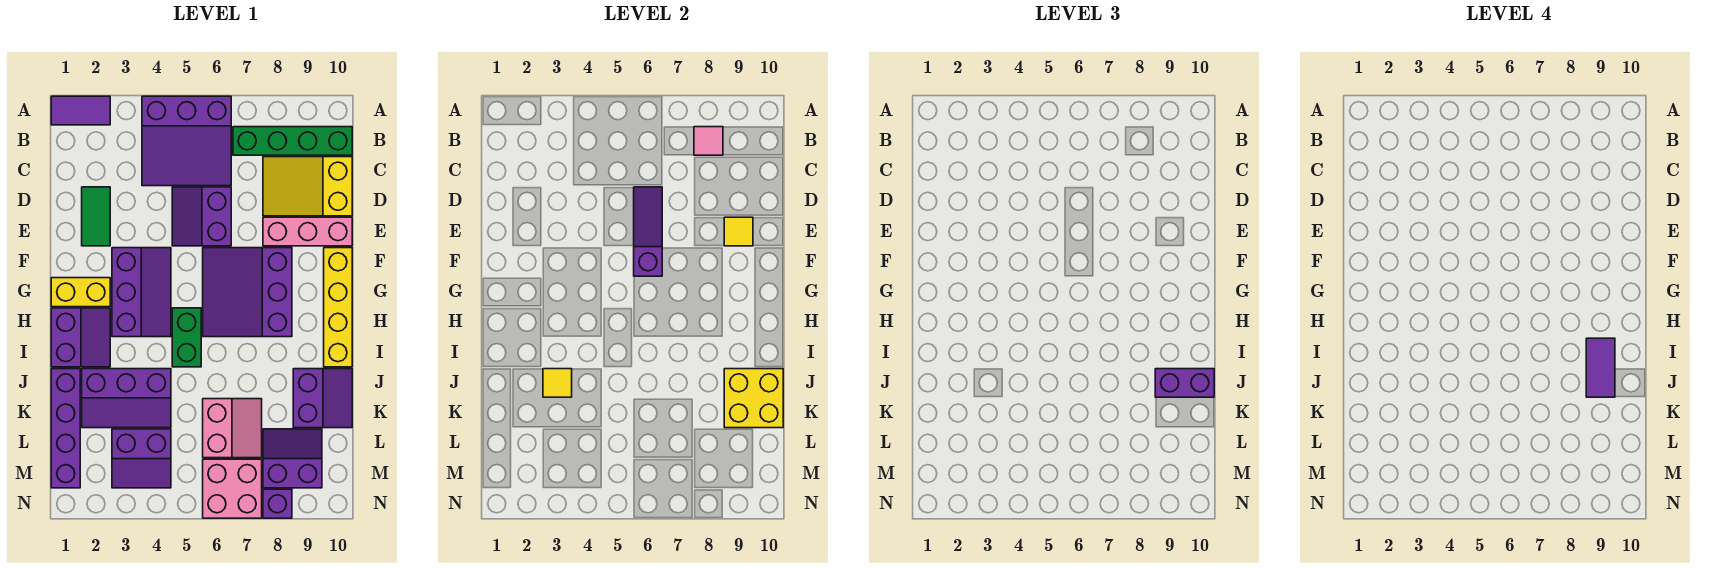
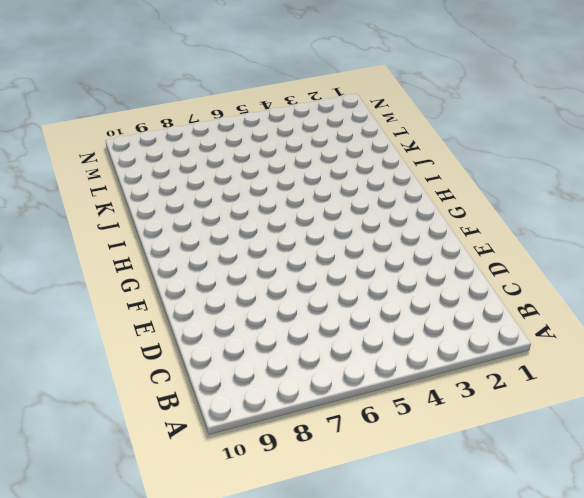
none -> purple 1x2 tile [51,96,110,125]
none -> purple 3x3 slope [142,96,231,186]
none -> green 1x4 brick [233,127,352,155]

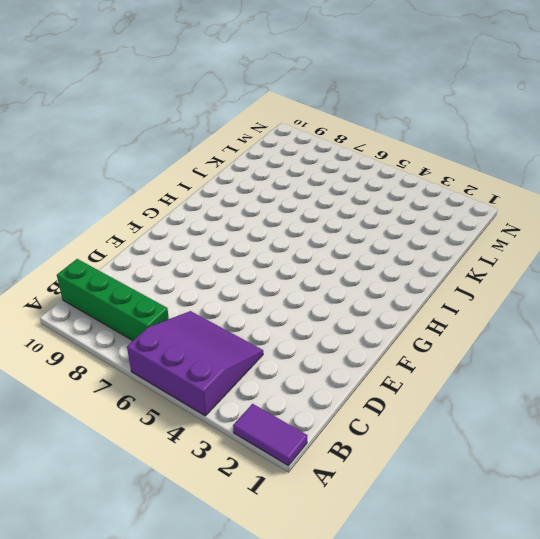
none -> yellow 2x3 slope [263,157,352,216]
none -> green 1x2 tile [82,187,110,246]
none -> purple 2x2 slope [172,187,231,246]

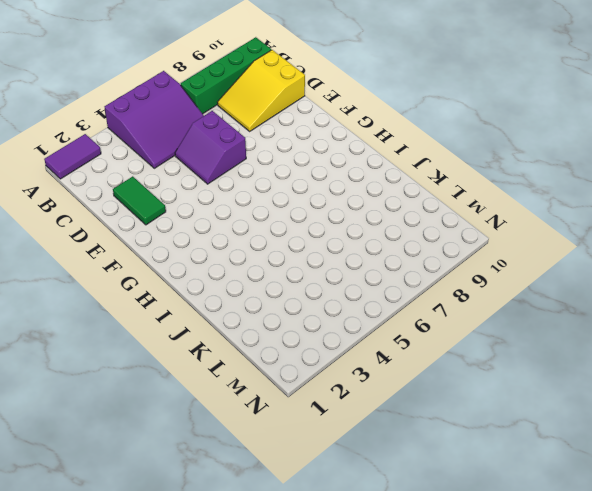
none -> pink 1x3 brick [263,217,352,246]
none -> purple 2x3 slope [112,248,171,337]
none -> purple 3x3 slope [203,248,292,337]

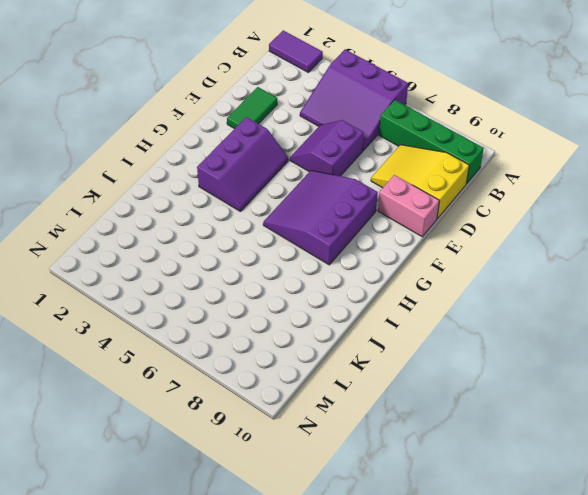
pink 1x2 brick [378,175,439,237] -> pink 1x3 brick [263,217,352,246]
none -> yellow 1x4 brick [324,248,352,367]
none -> yellow 1x2 brick [51,278,110,307]
none -> purple 2x2 slope [51,308,110,367]

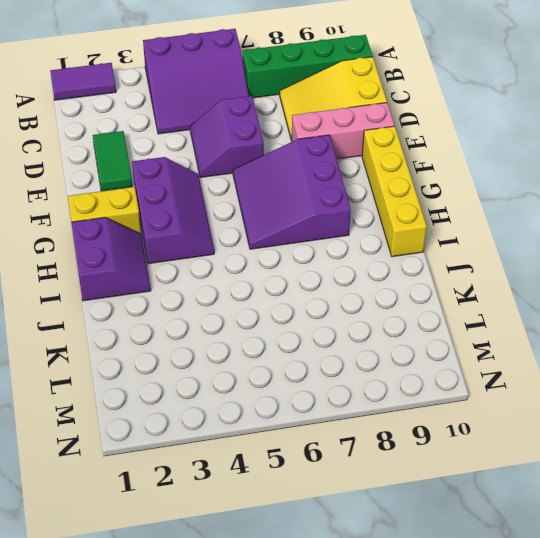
none -> green 1x2 brick [172,308,201,367]
none -> purple 1x4 brick [51,369,80,488]
none -> purple 2x3 slope [82,369,171,428]

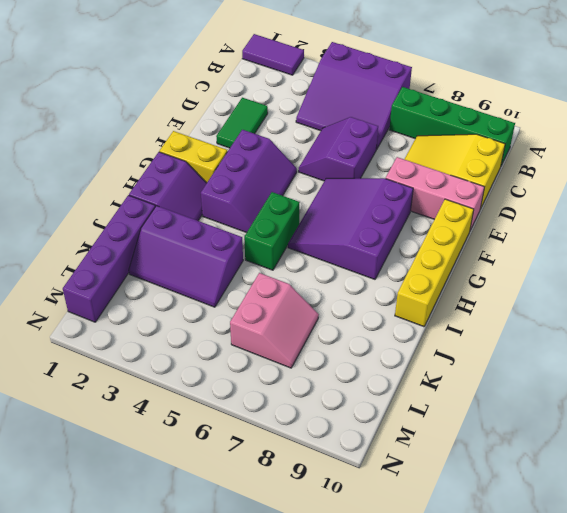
none -> purple 2x2 slope [293,369,352,428]
none -> purple 2x2 slope [112,429,171,488]
none -> purple 2x2 slope [263,429,322,488]

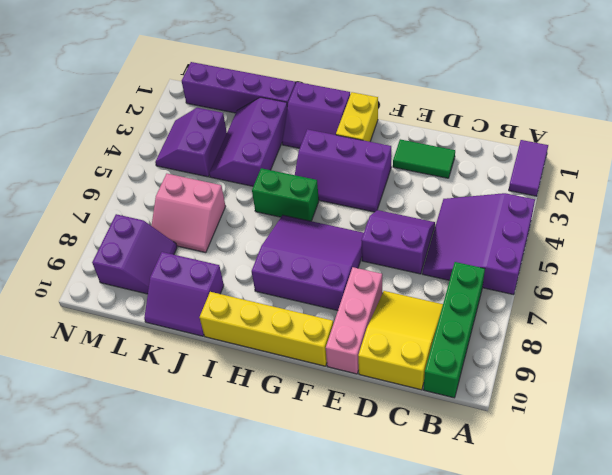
none -> pink 2x2 brick [203,459,262,518]
none -> purple 1x1 brick [263,489,292,518]
none -> pink 1x1 tile [694,127,723,155]

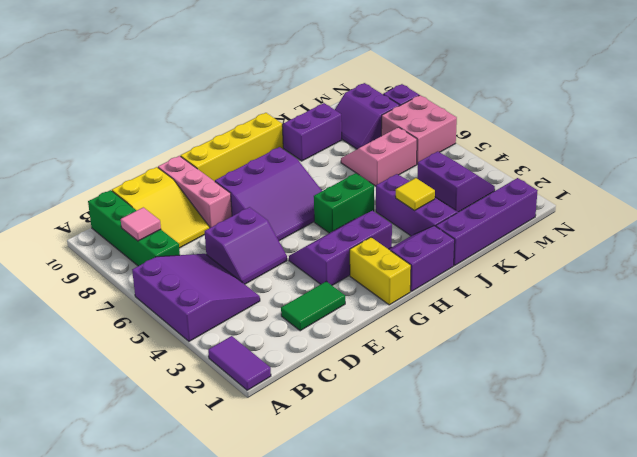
none -> purple 1x3 slope [634,187,662,276]
none -> yellow 1x1 tile [724,217,753,246]
none -> yellow 2x2 brick [724,369,783,428]

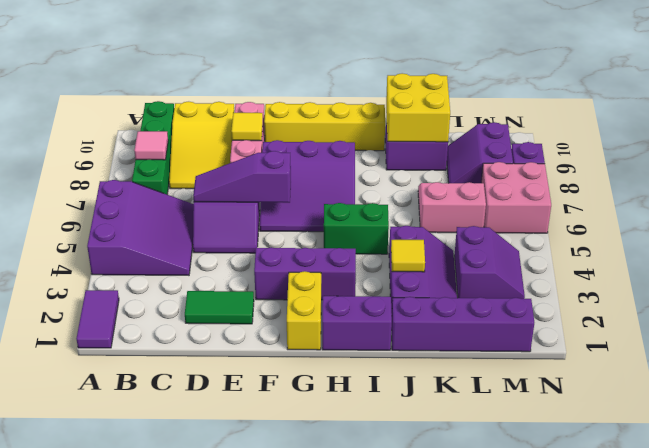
none -> purple 1x2 brick [1155,369,1214,397]
none -> purple 1x2 tile [1586,338,1615,397]

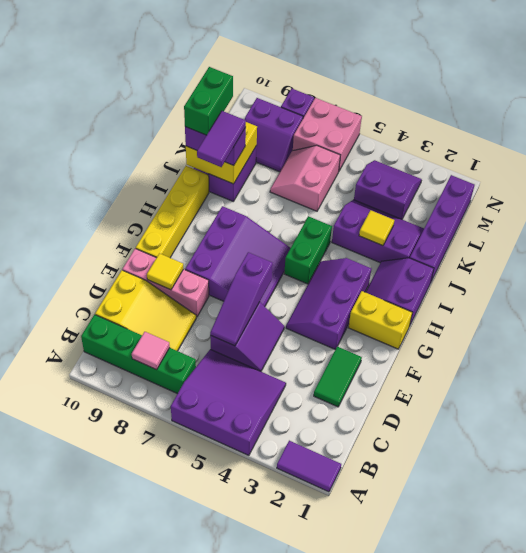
green 1x2 brick [184,67,233,135] -> none

